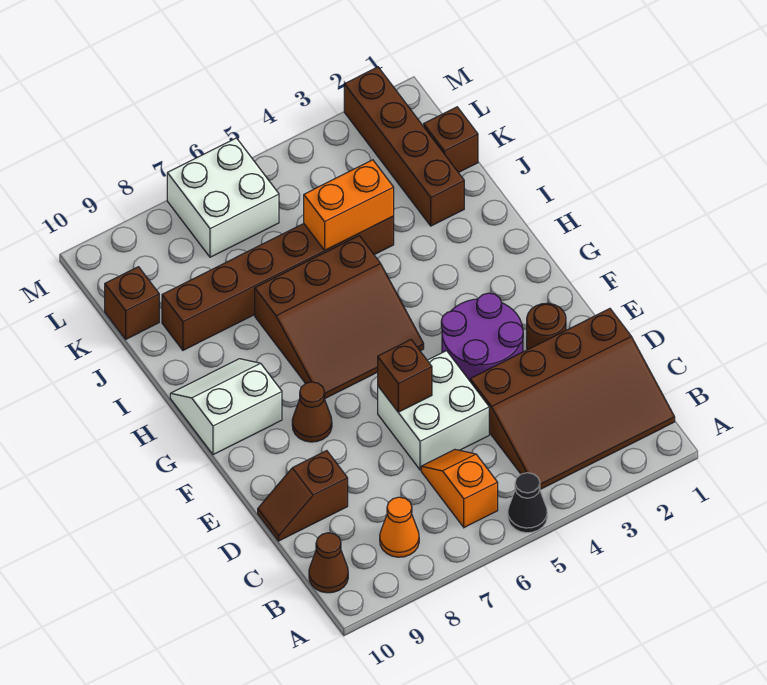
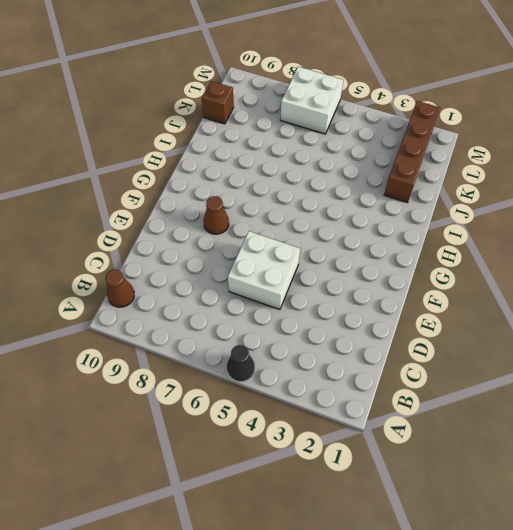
none -> brown 3x4 slope [470,309,675,489]
none -> orange 1x2 slope [421,450,498,528]
none -> orange 1x1 cone [380,497,419,557]

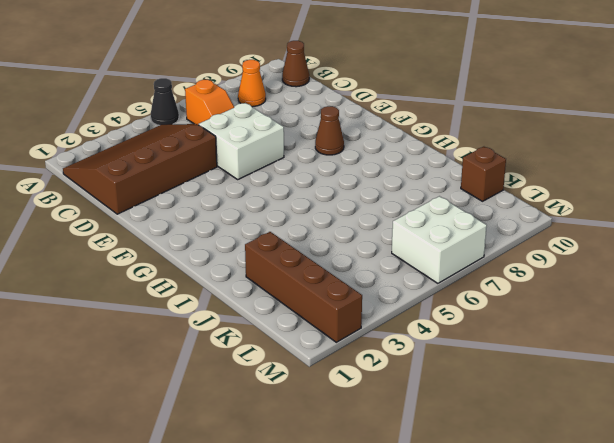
none -> brown 1x2 slope [258,451,348,541]
none -> brown 1x1 round brick [527,303,566,350]
none -> purple 2x2 round brick [441,293,523,381]

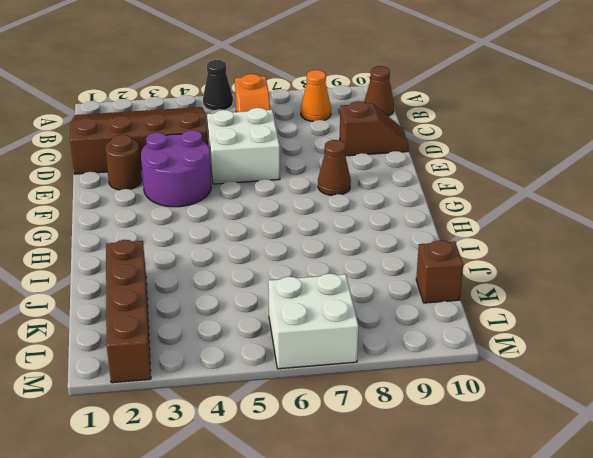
none -> brown 3x3 slope [255,236,424,399]
none -> white 2x2 slope [170,359,282,455]
none -> brown 1x6 brick [162,216,394,350]

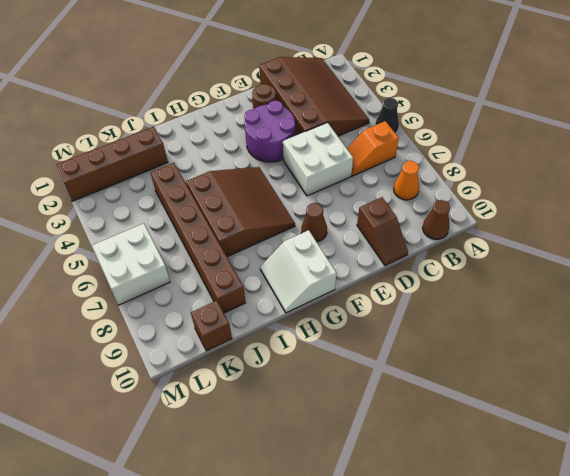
none -> brown 1x1 brick [424,107,478,173]
none -> brown 1x1 brick [378,340,432,412]
none -> orange 1x2 brick [304,160,394,250]

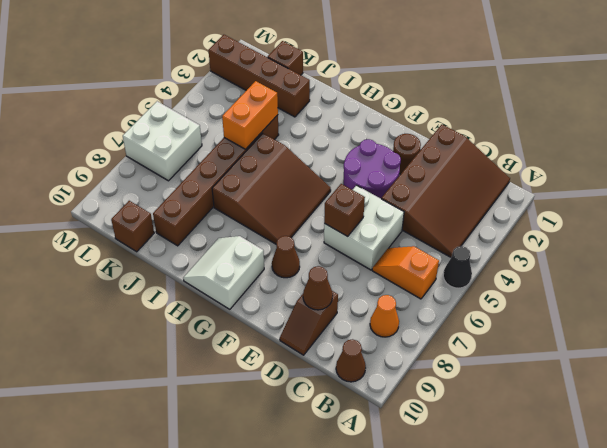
brown 1x1 cone [303,266,333,310] -> none

